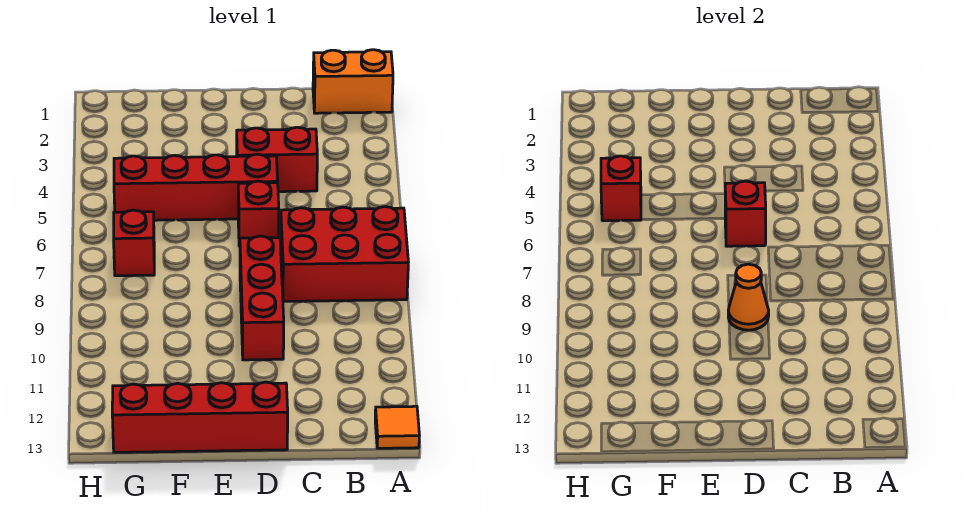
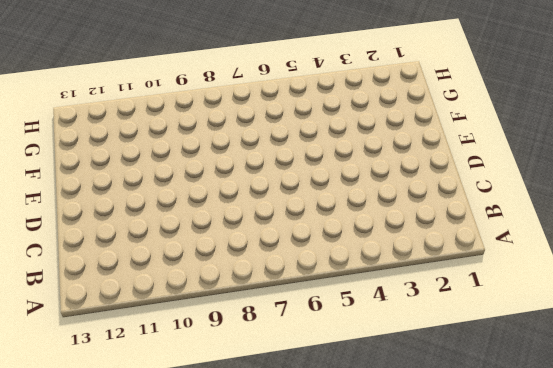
none -> orange 1x2 brick [313,50,393,113]
none -> red 2x3 brick [281,207,408,302]
none -> orange 1x1 tile [375,406,419,448]

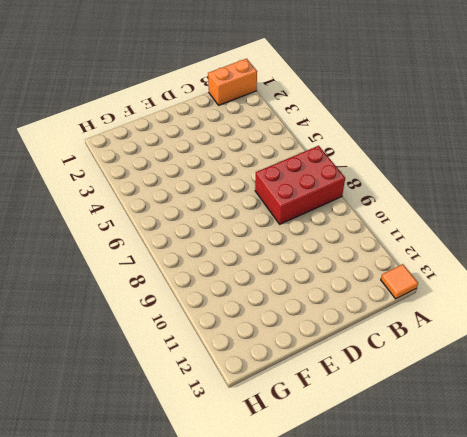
none -> red 1x2 brick [237,127,317,192]
none -> red 1x4 brick [114,154,278,220]
none -> red 1x1 brick [238,181,279,246]

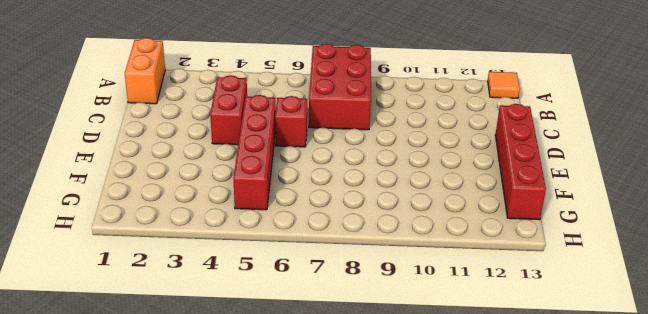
none -> red 1x3 brick [240,236,284,360]
none -> red 1x1 brick [114,210,154,276]
none -> red 1x1 brick [725,181,766,246]

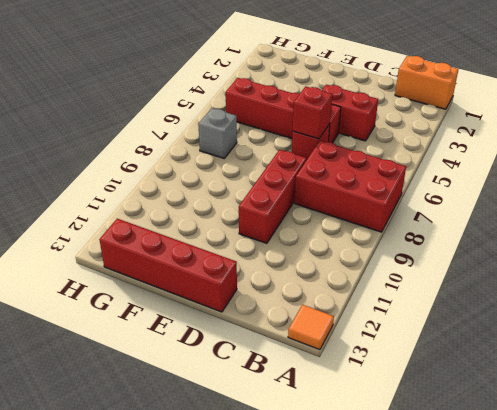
grey 1x1 brick [198,108,237,158] -> red 1x1 brick [114,210,154,276]
none -> orange 1x1 cone [728,264,769,330]
none -> red 1x1 brick [601,156,641,221]

